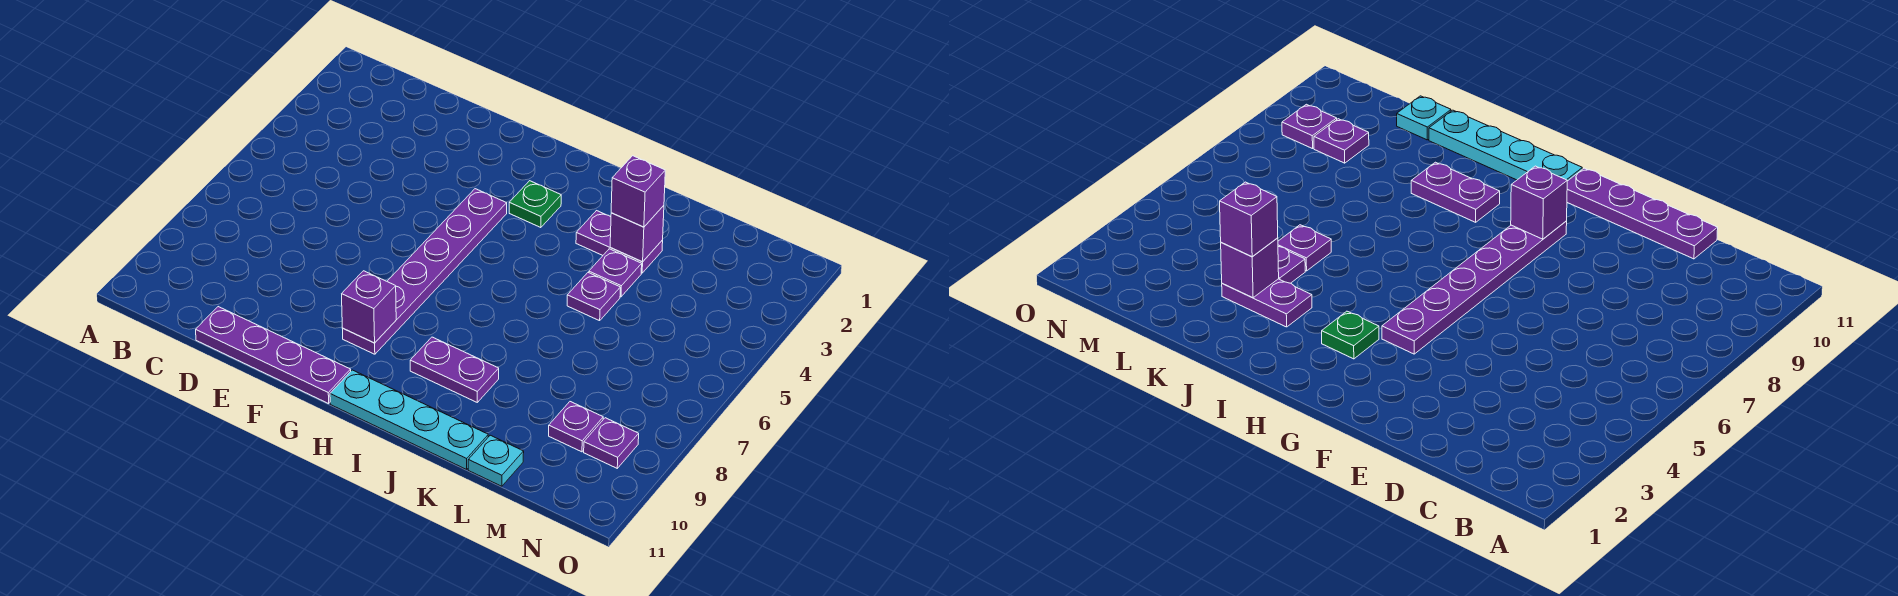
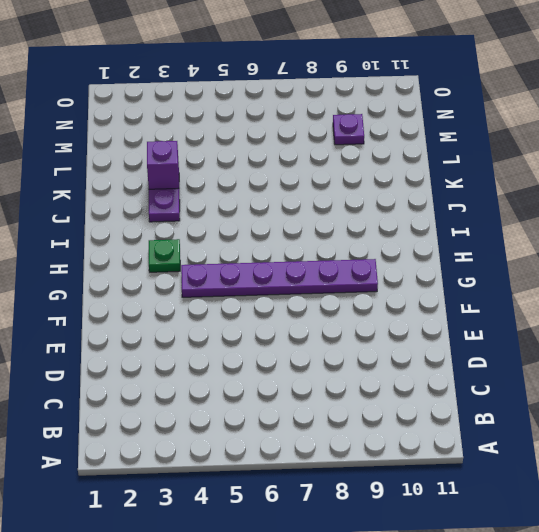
none -> purple 1x4 plate [196,307,351,404]
none -> cyan 1x4 plate [330,370,488,469]
none -> purple 1x2 plate [410,337,499,402]

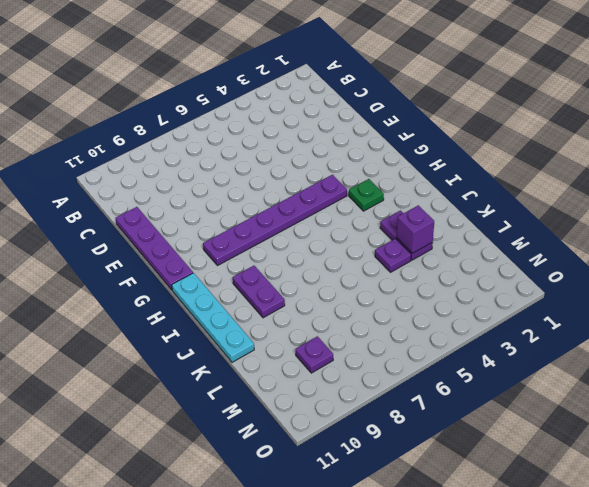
none -> purple 1x1 plate [567,273,620,321]
none -> cyan 1x1 plate [468,435,524,486]
none -> purple 1x1 plate [584,418,639,468]

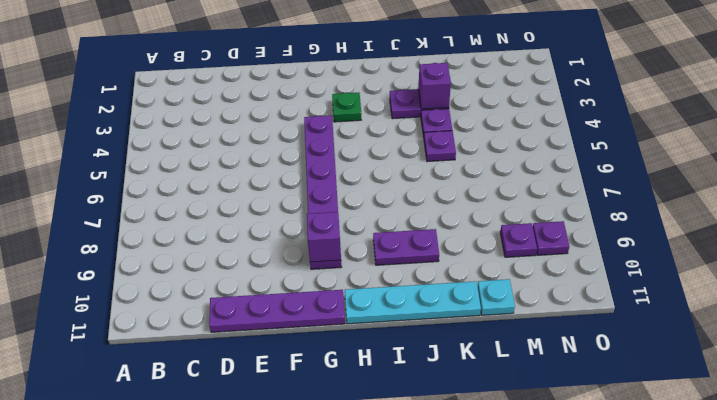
none -> purple 1x1 brick [611,156,665,227]

